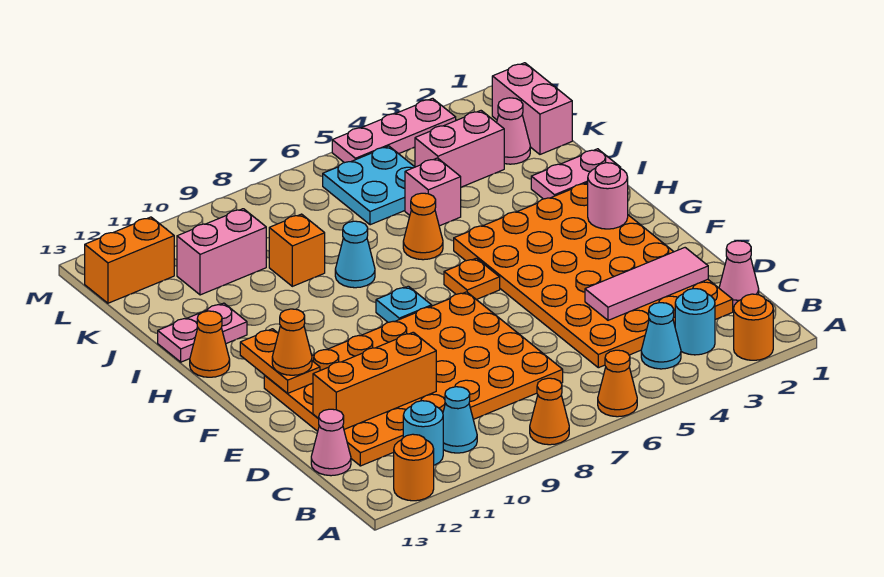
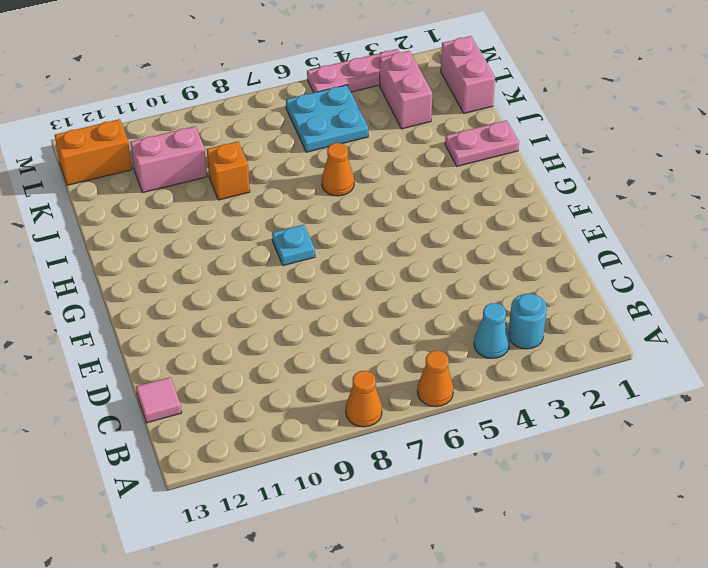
pink 1x1 tile [136,377,181,423] -> pink 1x1 cone [311,409,351,476]
pink 1x2 brick [380,51,432,129] -> pink 1x2 brick turned to [415,111,504,187]
none -> orange 1x1 round brick [734,294,773,360]
none -> orange 1x1 round brick [394,434,434,501]
none -> cyan 1x1 cone [443,387,477,453]
none -> cyan 1x1 round brick [403,401,443,465]

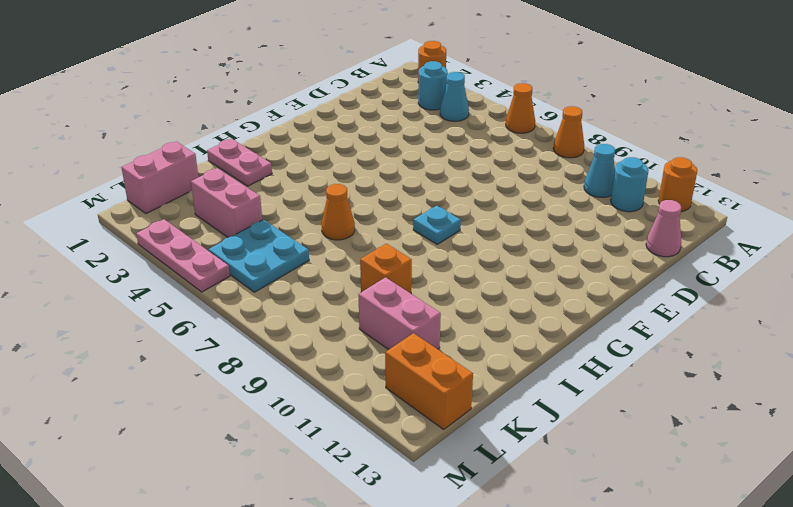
none -> pink 1x1 cone [719,241,759,307]
none -> orange 4x6 plate [454,183,733,368]
none -> orange 4x6 plate [264,292,563,466]
none -> orange 1x1 plate [444,258,500,300]

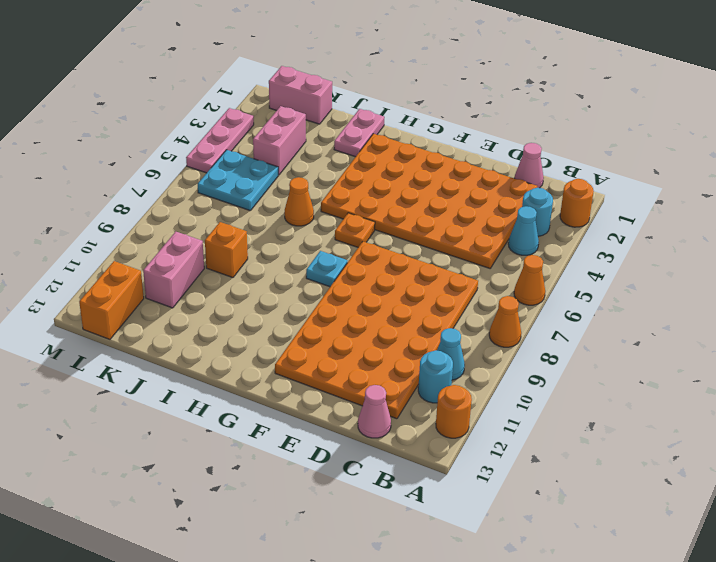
none -> orange 1x1 cone [190,311,230,377]
none -> cyan 1x1 cone [335,221,375,288]
none -> pink 1x2 plate [158,303,247,362]
none -> pink 1x1 brick [405,158,461,226]

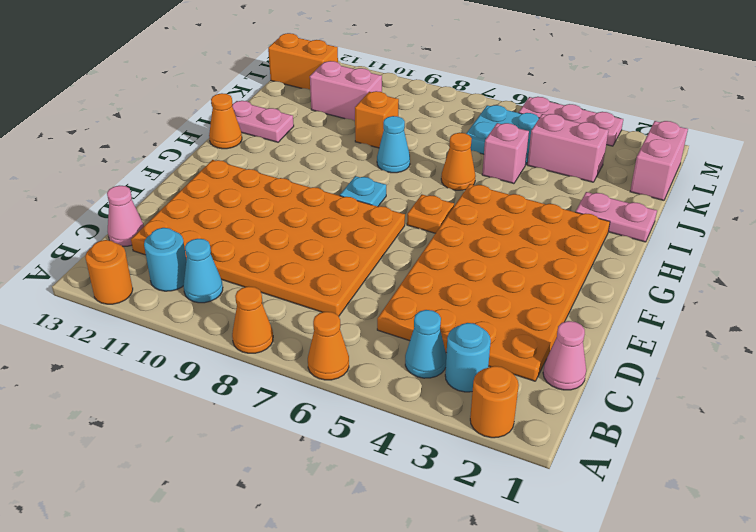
none -> pink 1x1 cone [496,98,530,164]
none -> pink 1x3 tile [585,248,708,320]
none -> orange 1x3 brick [313,332,436,429]
none -> orange 1x2 plate [240,329,320,393]

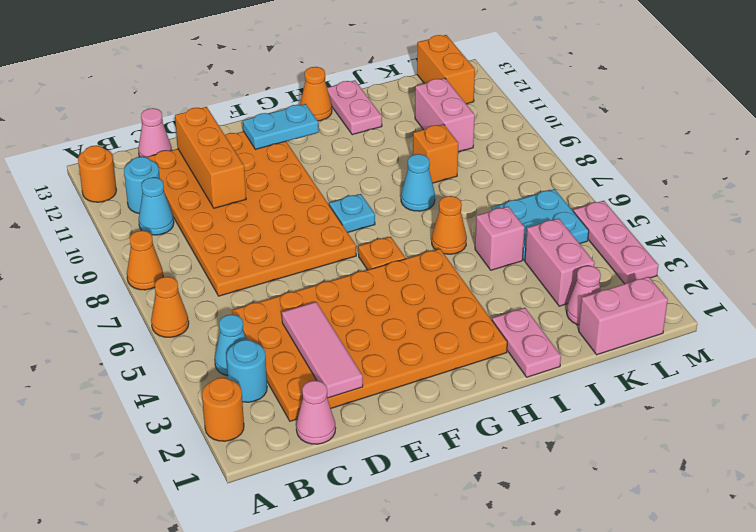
cyan 1x2 plate [243,104,319,149] -> orange 1x2 plate [240,329,320,393]
none -> pink 1x1 round brick [588,163,628,229]
none -> orange 1x1 cone [272,309,312,375]

